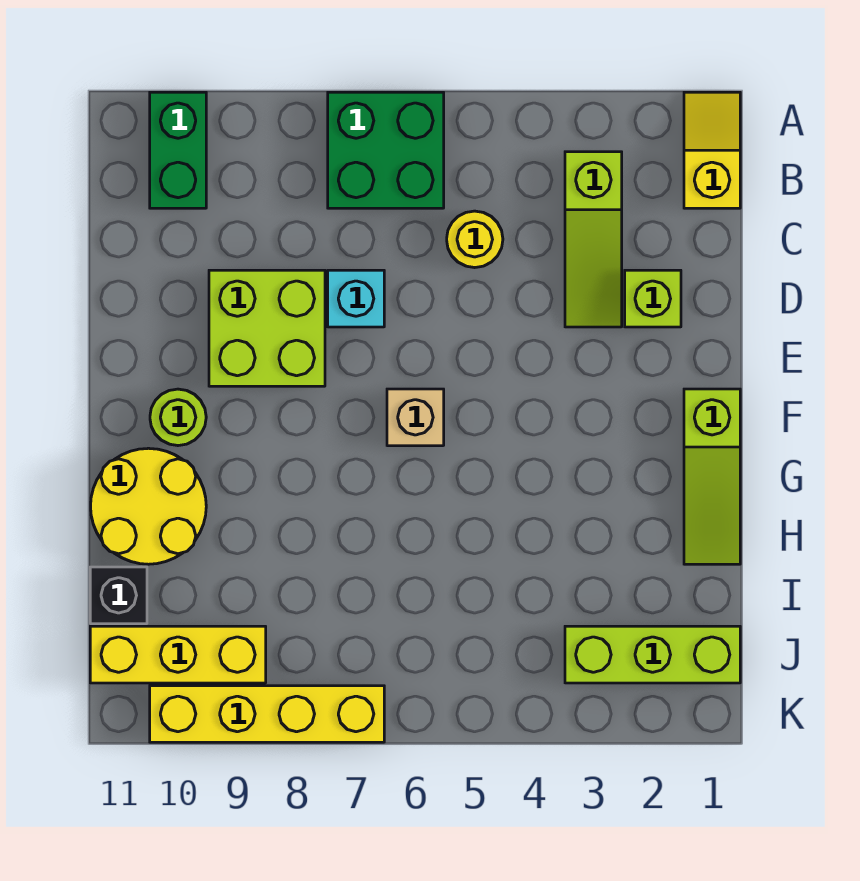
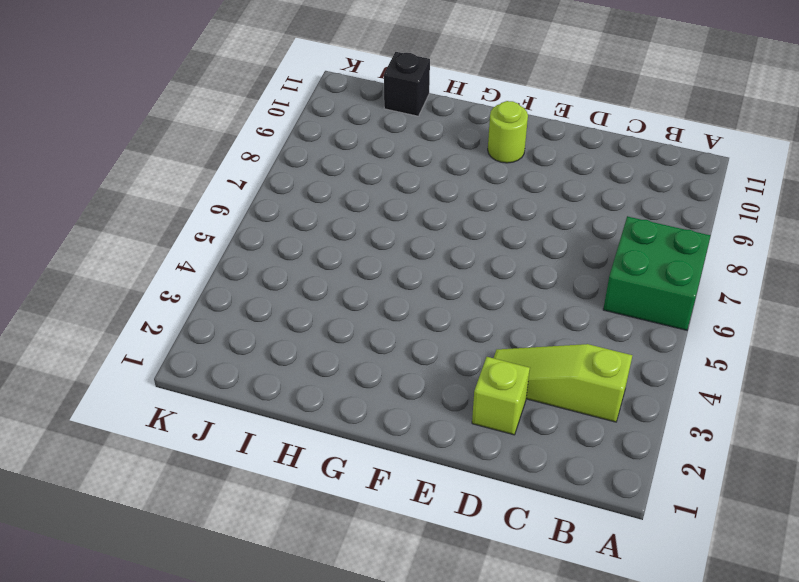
none -> yellow 1x2 slope [684,92,740,208]
none -> green 1x2 brick [150,92,206,208]
none -> yellow 1x1 round brick [447,211,503,268]

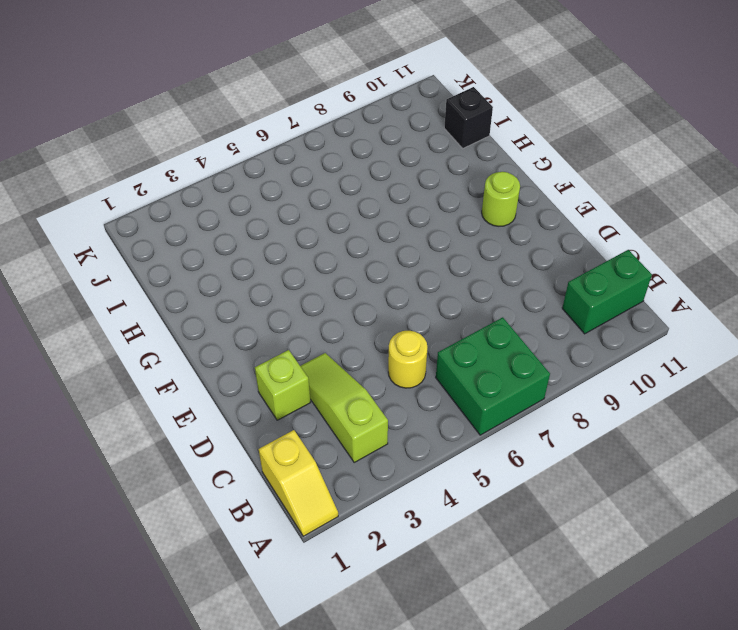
green 1x2 brick [562,250,652,334] -> green 1x2 brick turned to [150,92,206,208]
none -> cyan 1x1 brick [328,270,384,327]
none -> lime 2x2 brick [209,270,325,386]
none -> lime 1x3 slope [684,389,740,564]

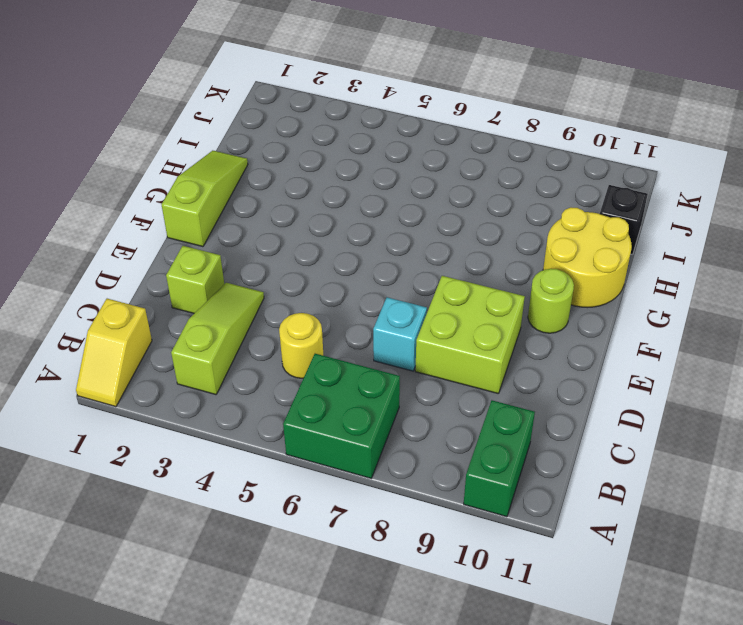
none -> tan 1x1 brick [387,389,444,446]
none -> lime 1x3 brick [565,626,740,683]
none -> yellow 1x3 brick [90,626,266,683]

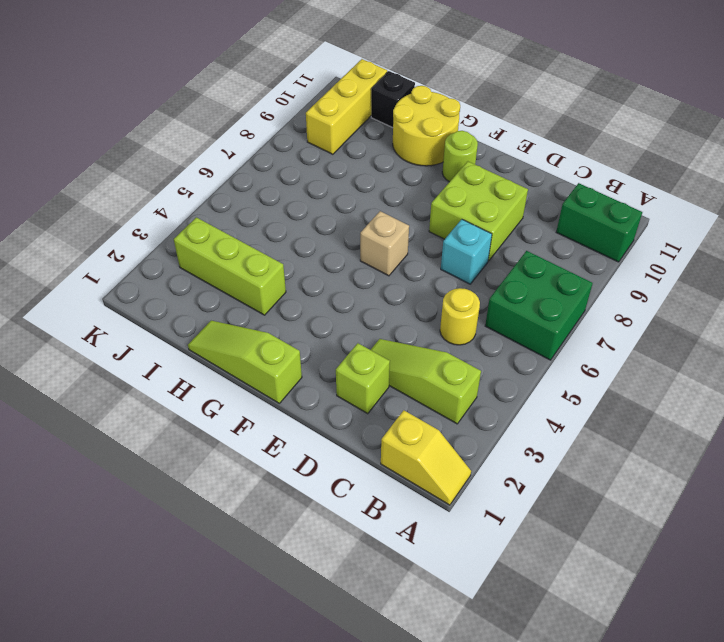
lime 1x3 brick [174,217,286,315] -> lime 1x3 brick turned to [565,626,740,683]
none -> yellow 1x4 brick [150,686,384,742]

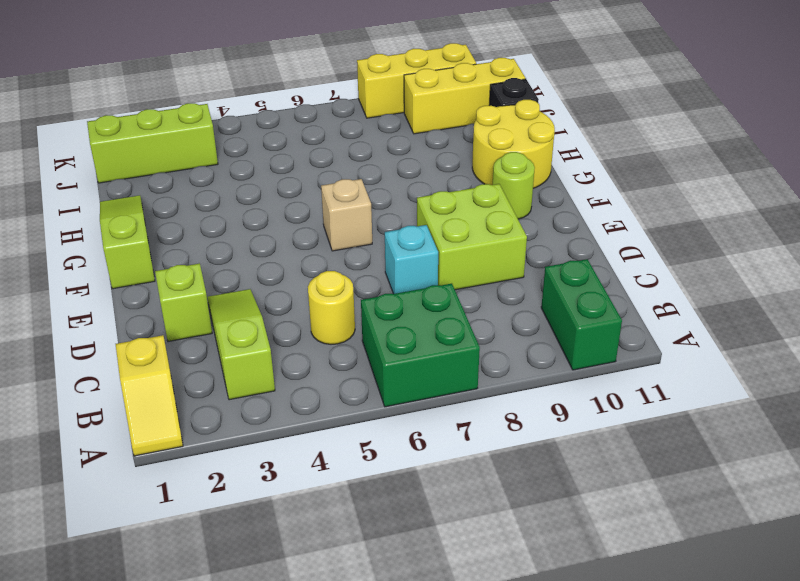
yellow 1x3 brick [357,43,476,118] -> yellow 1x4 brick [150,686,384,742]

